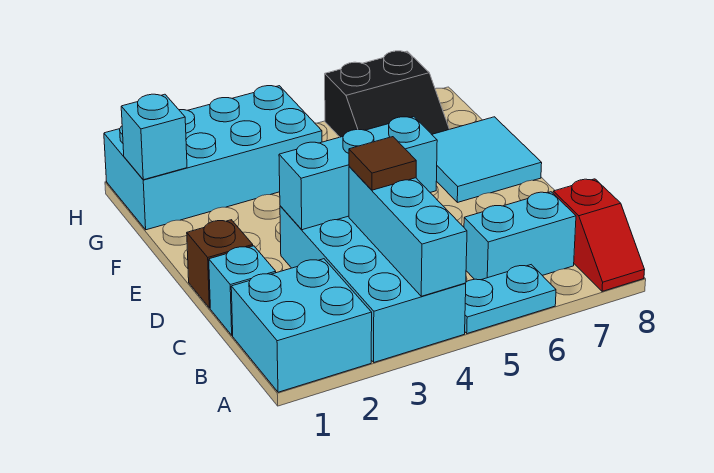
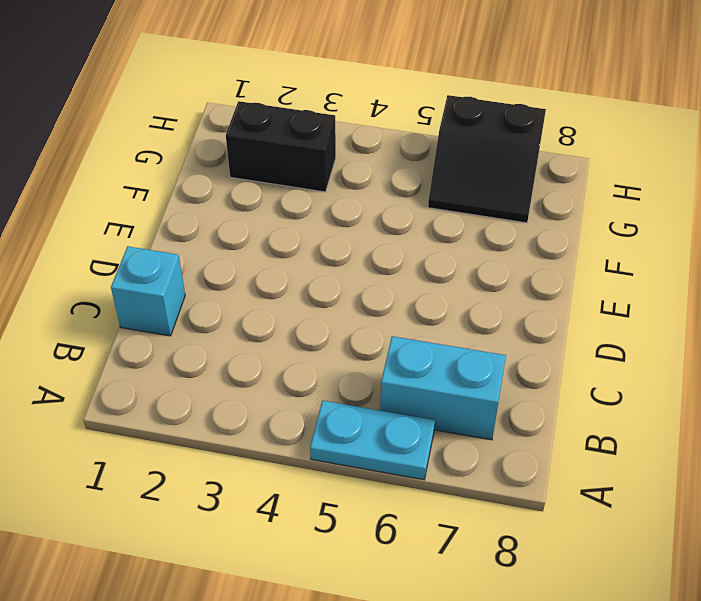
black 1x2 brick [226,101,336,192] -> cyan 2x4 brick [104,86,322,230]
none -> cyan 2x2 brick [231,259,372,392]
none -> cyan 2x4 brick [280,206,466,362]
none -> red 1x2 slope [553,179,645,291]

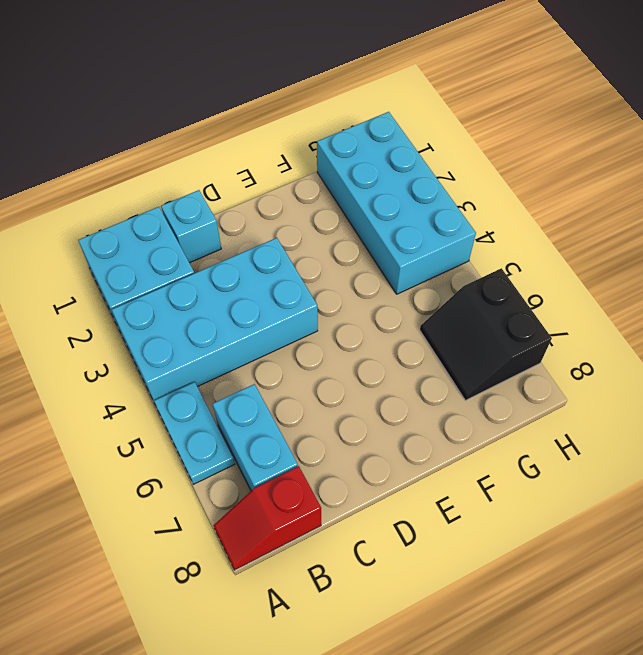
none -> brown 1x1 brick [187,220,253,308]
none -> cyan 2x2 tile [432,117,542,202]
none -> cyan 1x3 brick [349,166,467,296]

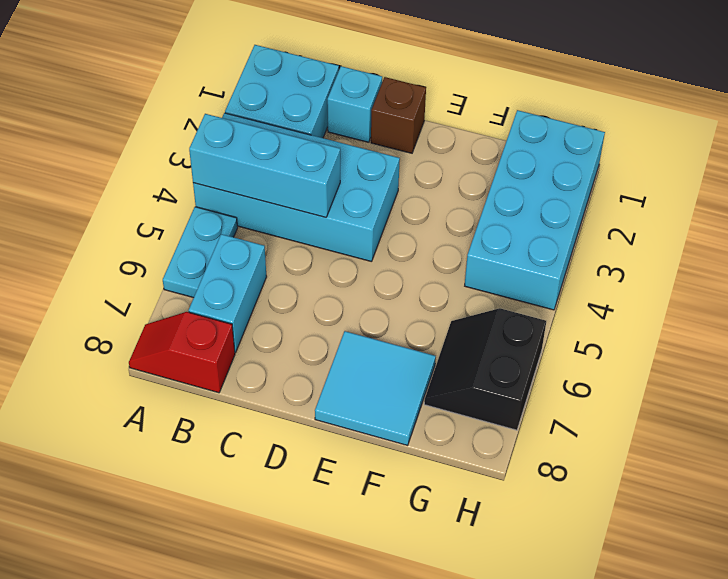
none -> cyan 1x3 brick [279,117,437,230]
none -> cyan 1x1 brick [121,94,187,180]
none -> brown 1x1 tile [349,137,416,190]

